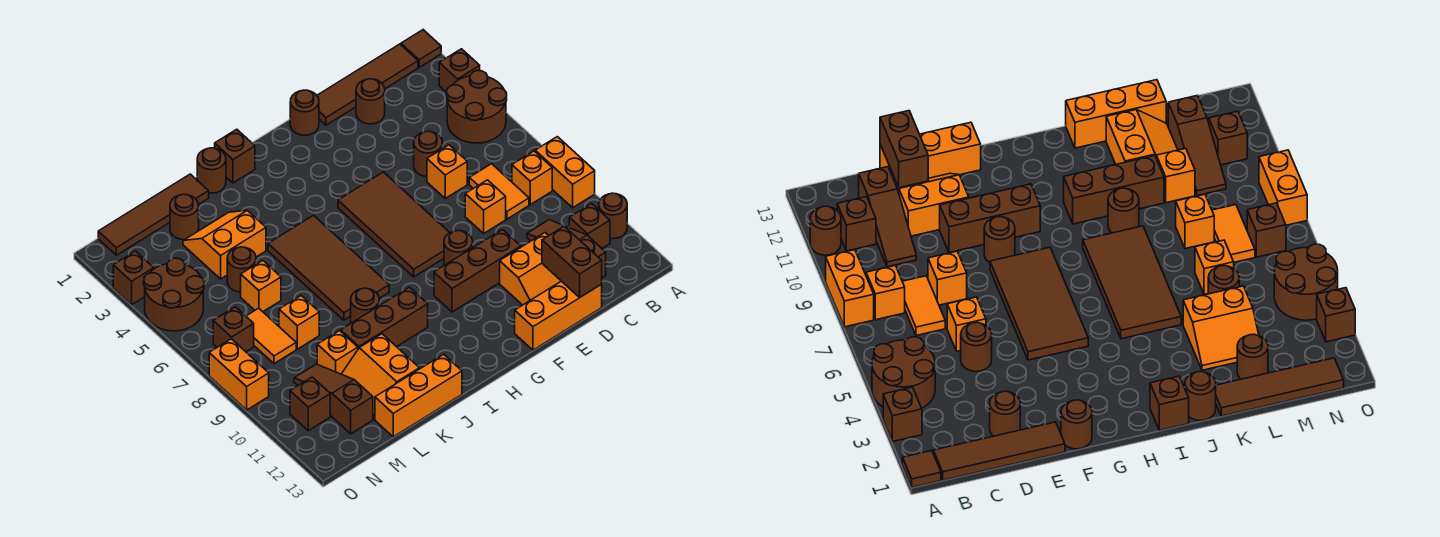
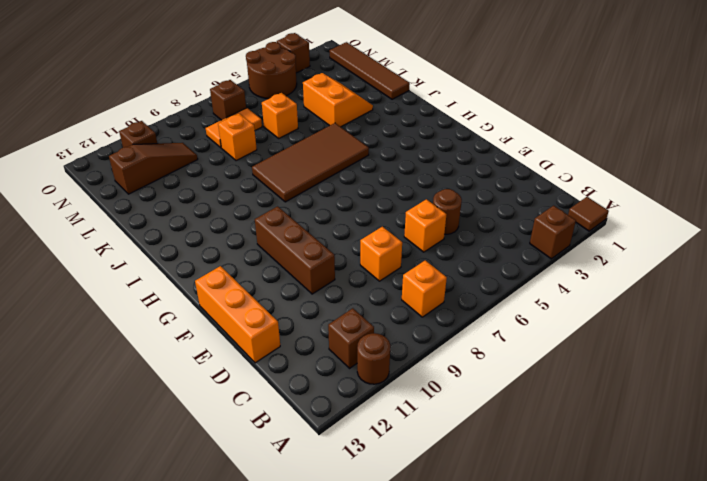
none -> brown 2x2 round brick [447,71,507,143]
none -> orange 1x2 brick [535,137,595,208]
none -> brown 1x4 tile [317,44,418,125]
none -> orange 1x2 tile [469,164,529,219]

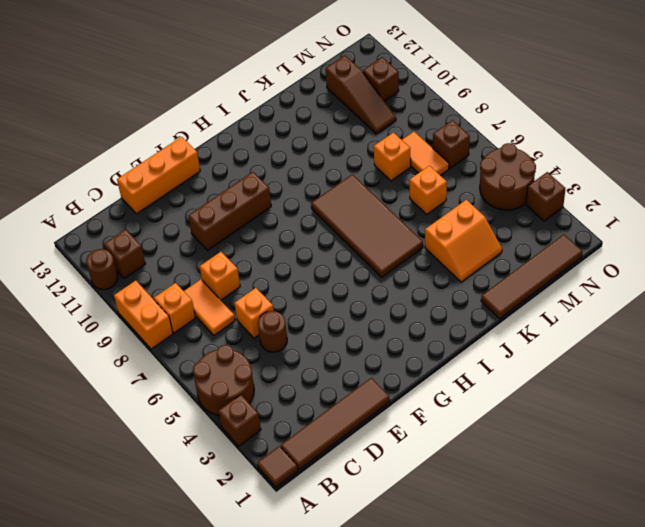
none -> brown 1x3 slope [527,220,606,278]
none -> brown 1x1 round brick [356,79,385,124]
none -> orange 2x2 slope [500,233,561,305]
none -> brown 1x1 round brick [290,90,319,135]

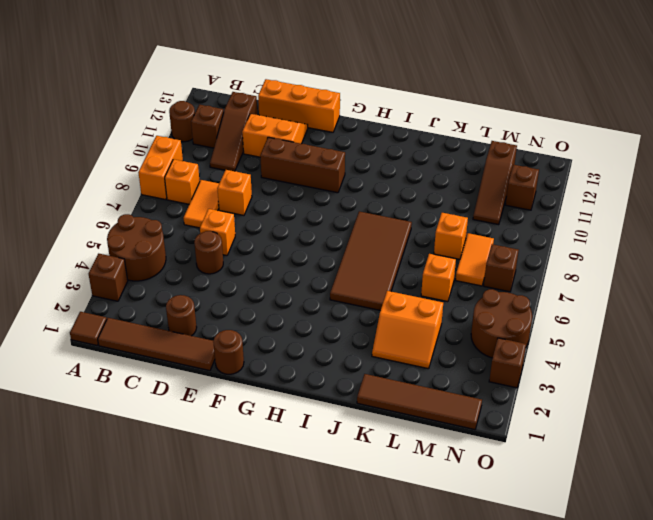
none -> brown 2x4 tile [338,172,450,277]
none -> brown 1x1 round brick [444,231,473,265]
none -> brown 1x1 brick [215,129,255,183]
none -> brown 1x3 brick [341,287,428,349]

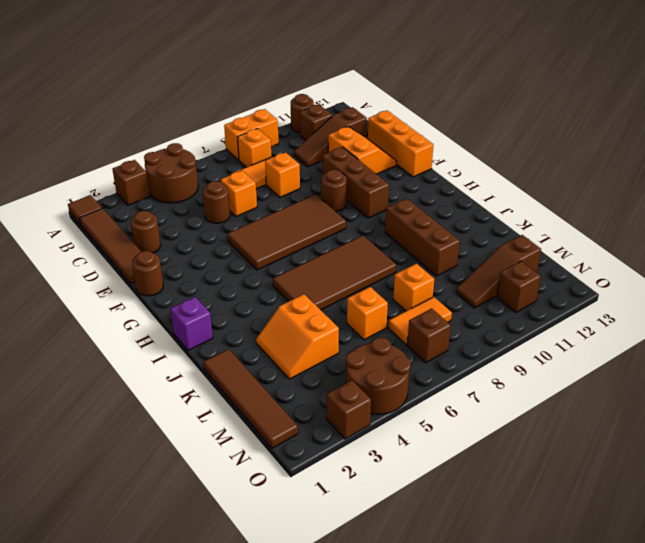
purple 1x1 brick [170,297,213,350] -> brown 1x1 brick [215,129,255,183]
none -> brown 1x1 round brick [197,148,226,193]
none -> brown 1x1 round brick [351,288,379,323]
none -> orange 1x3 brick [375,354,462,437]
none -> orange 2x2 slope [342,334,419,419]

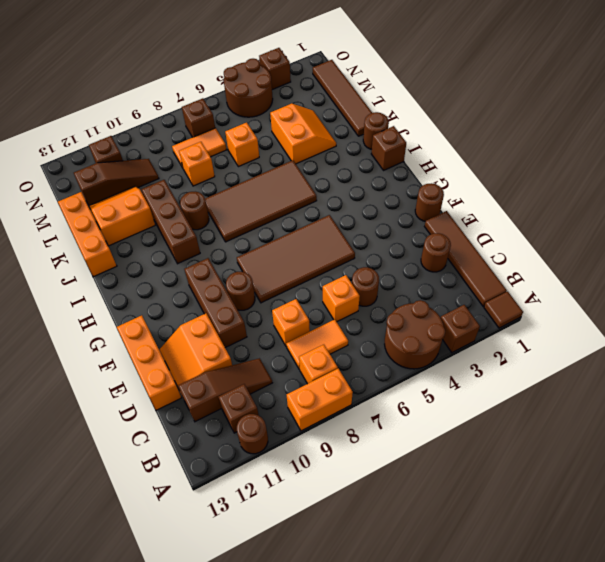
none -> brown 1x1 round brick [170,194,199,240]
none -> brown 1x1 round brick [227,247,256,292]
none -> orange 1x1 brick [317,331,358,374]
none -> orange 1x2 brick [209,339,269,410]

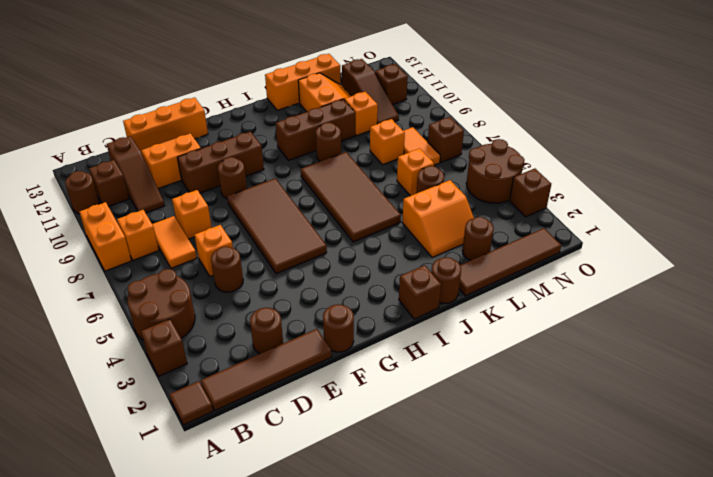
none -> orange 1x2 brick [209,339,269,410]
none -> brown 1x2 brick [542,226,602,298]

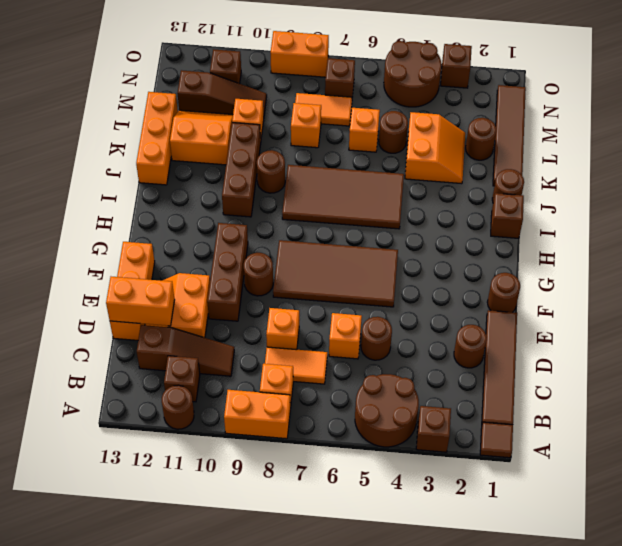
orange 1x2 brick [106,277,175,326] -> brown 1x2 brick [542,226,602,298]

